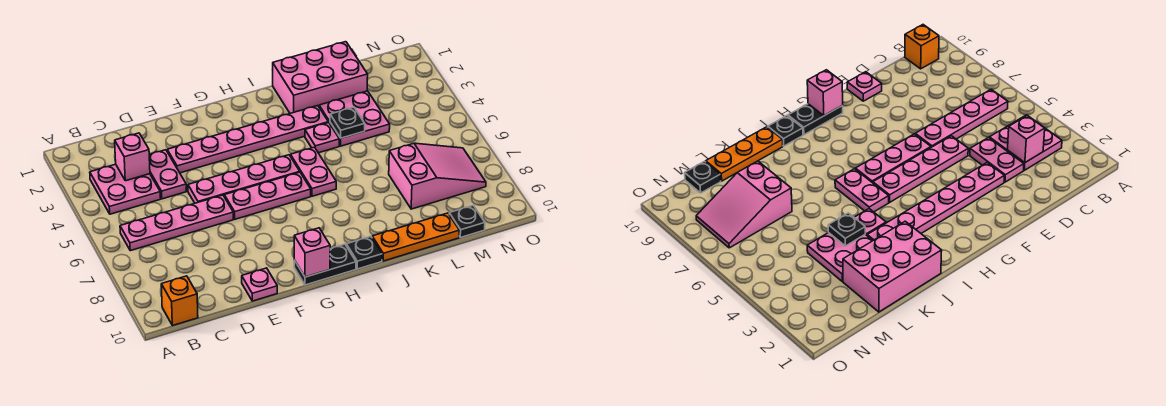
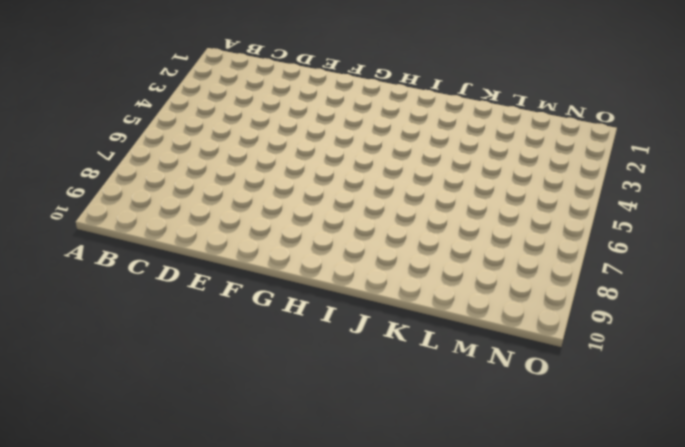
none -> pink 2x2 plate [90,164,161,214]
none -> pink 1x4 plate [120,195,233,251]
none -> orange 1x1 brick [161,276,198,326]

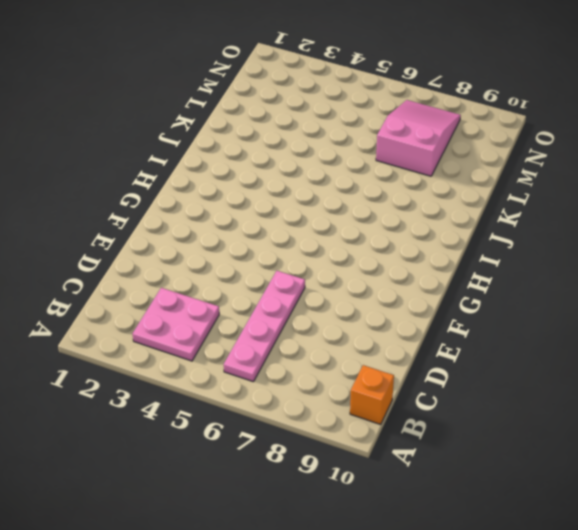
none -> pink 1x2 plate [149,150,186,199]
none -> pink 1x6 plate [167,106,328,173]
none -> pink 1x4 plate [188,155,300,203]

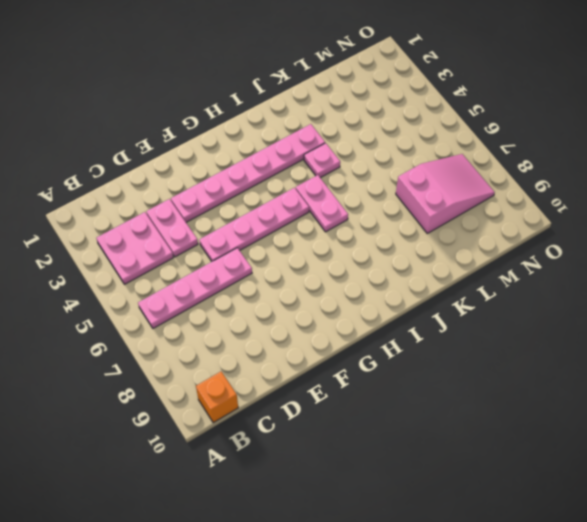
none -> pink 1x1 plate [242,268,277,301]
none -> pink 1x3 plate [224,172,311,219]
none -> black 1x2 plate [294,244,356,285]

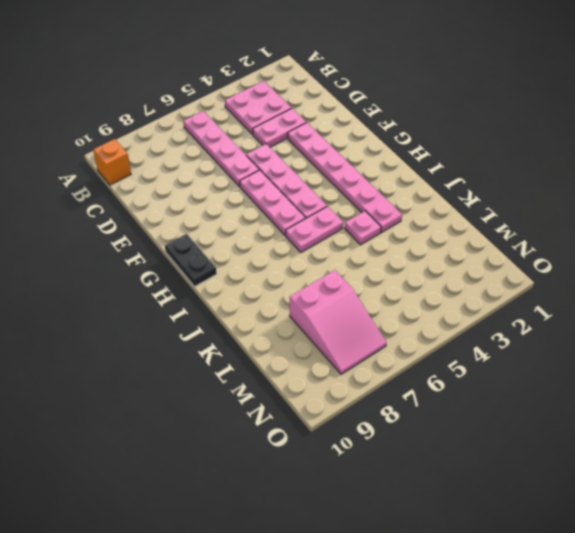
none -> pink 1x1 plate [242,268,277,301]
none -> black 1x1 plate [346,236,382,269]
none -> pink 2x3 brick [273,42,368,113]

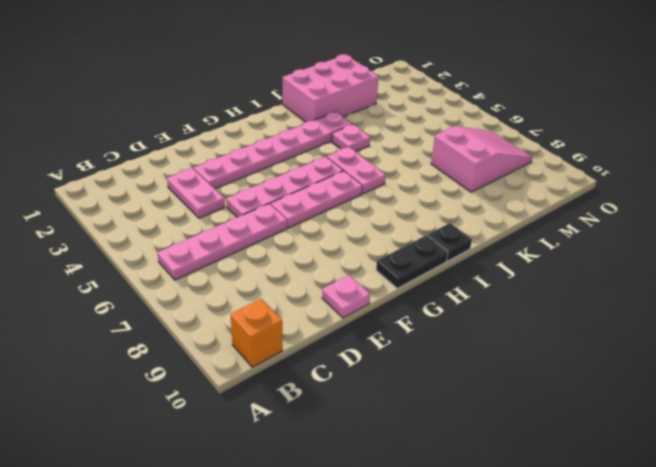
none -> pink 2x2 plate [90,164,161,214]
none -> orange 1x3 plate [372,213,459,261]
none -> pink 2x2 plate [319,91,390,146]

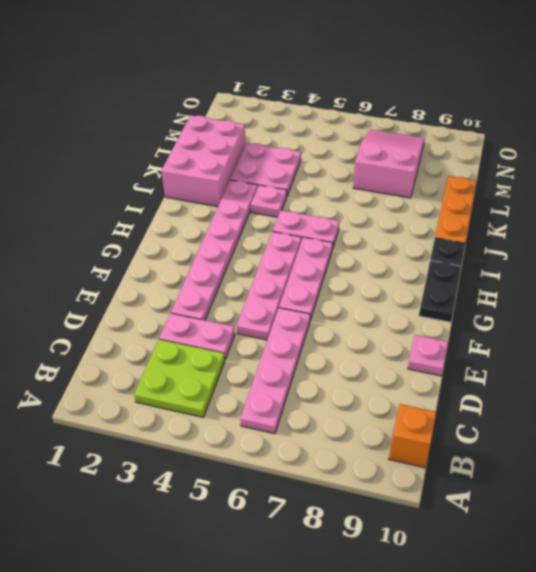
lime 2x2 plate [134,339,225,417] -> pink 2x2 plate [90,164,161,214]
none -> black 1x1 plate [449,205,485,237]
none -> pink 1x1 brick [115,133,150,181]
none -> pink 1x1 brick [294,228,330,277]

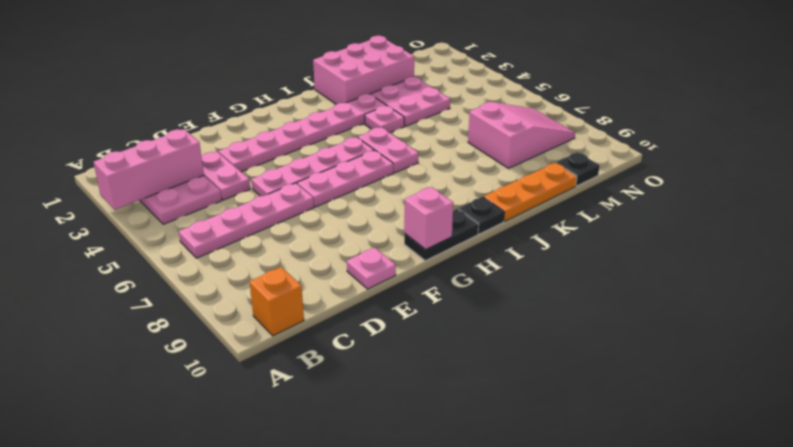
pink 1x3 brick [94,129,204,210] -> pink 1x1 brick [115,133,150,181]
none -> black 1x1 plate [330,107,365,138]

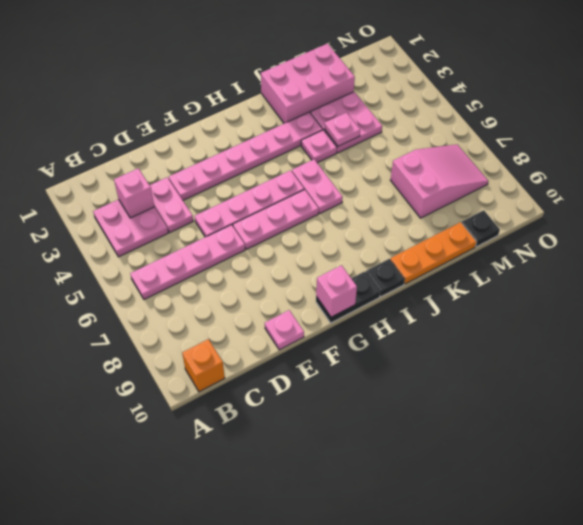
pink 1x1 plate [325,113,360,146] -> black 1x1 plate [330,107,365,138]

